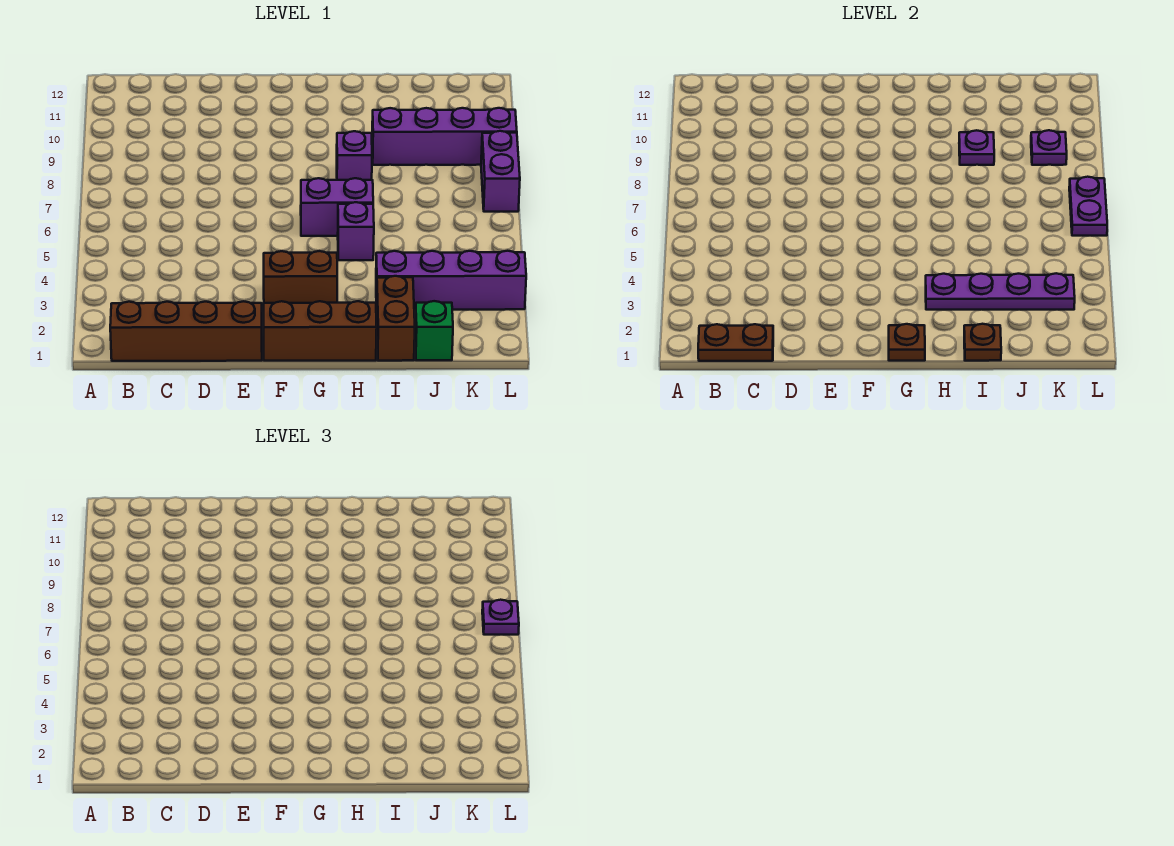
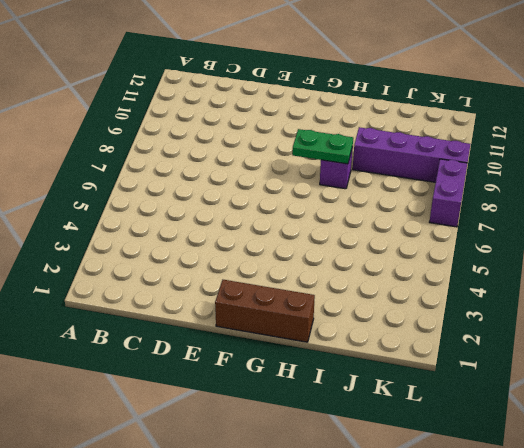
green 1x2 plate [292,129,353,164] -> none
none -> brown 1x4 brick [110,301,262,361]
none -> brown 1x2 brick [264,251,337,303]
none -> purple 1x2 brick [301,178,373,236]

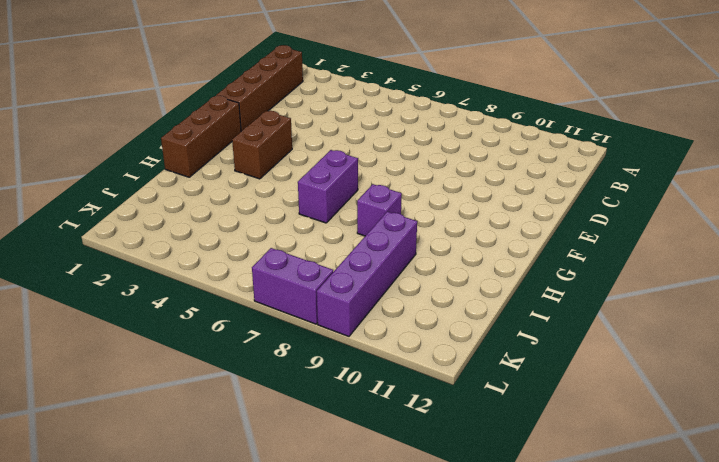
none -> purple 1x1 brick [338,202,374,260]
none -> brown 1x2 brick [376,276,415,361]
none -> purple 1x4 brick [376,251,526,310]

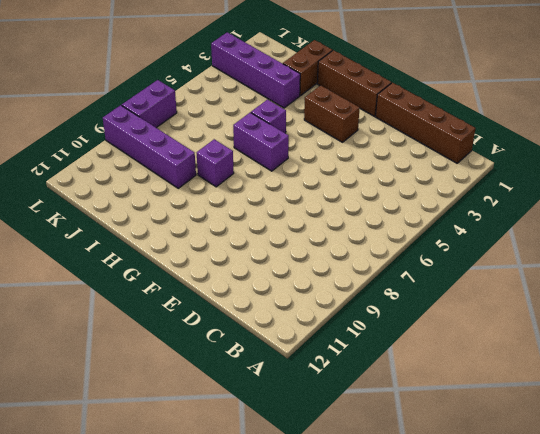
none -> green 1x1 brick [415,301,453,360]
none -> brown 1x2 plate [698,324,773,361]
none -> brown 1x1 plate [889,324,925,361]

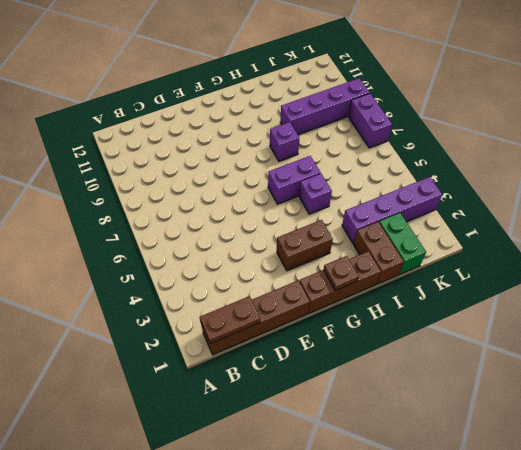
green 1x2 brick [379,213,426,275] -> green 1x1 brick [415,301,453,360]
none -> purple 1x4 plate [926,273,1075,310]
none -> brown 1x1 plate [964,324,1001,361]
none -> purple 1x1 plate [959,130,994,165]

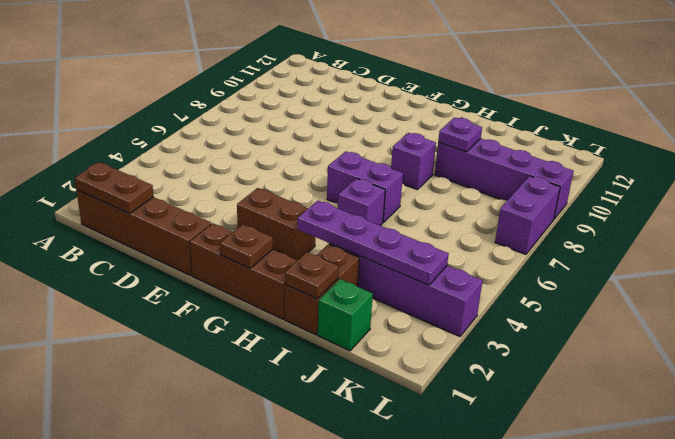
none -> purple 1x1 plate [1031,130,1067,165]
none -> purple 1x2 plate [1069,177,1107,236]
none -> purple 1x1 plate [482,600,519,635]

